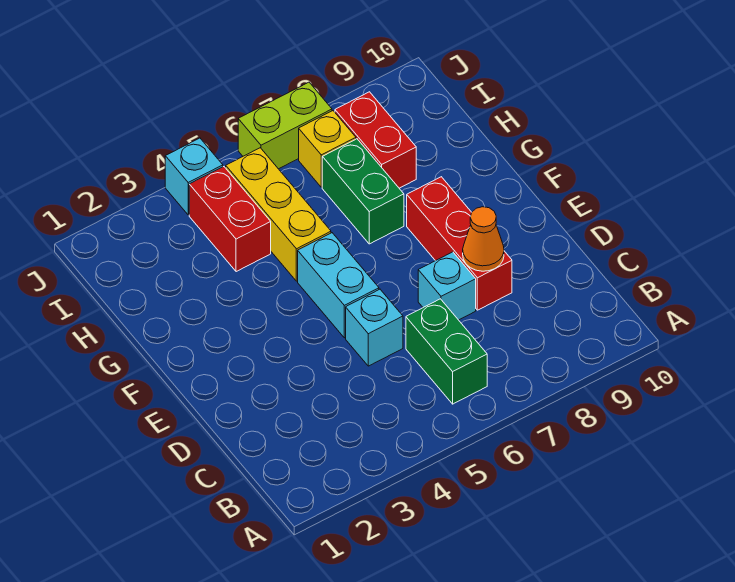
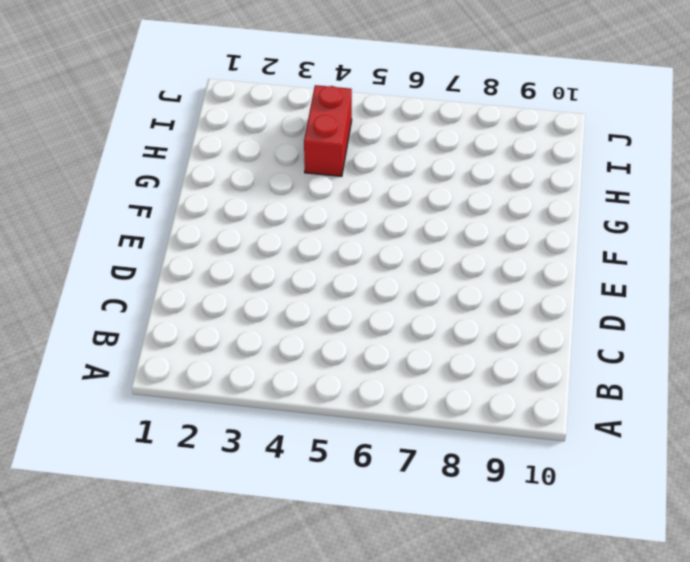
none -> green 1x2 brick [406,299,487,404]
none -> cyan 1x1 brick [346,289,403,366]
none -> cyan 1x1 brick [418,252,476,320]

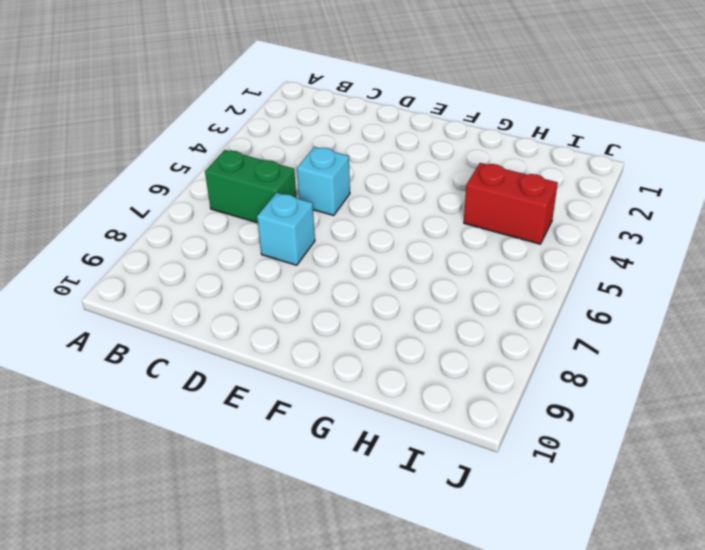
none -> red 1x3 brick [407,177,512,310]
none -> cyan 1x2 brick [298,233,379,338]
none -> yellow 1x3 brick [226,148,331,281]

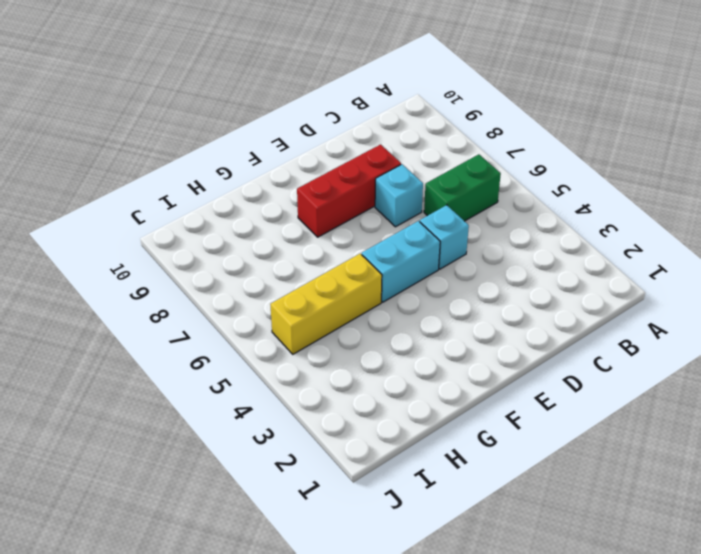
none -> green 1x2 brick [322,139,404,244]
none -> red 1x2 brick [189,167,271,272]
none -> red 1x2 brick [335,92,416,188]

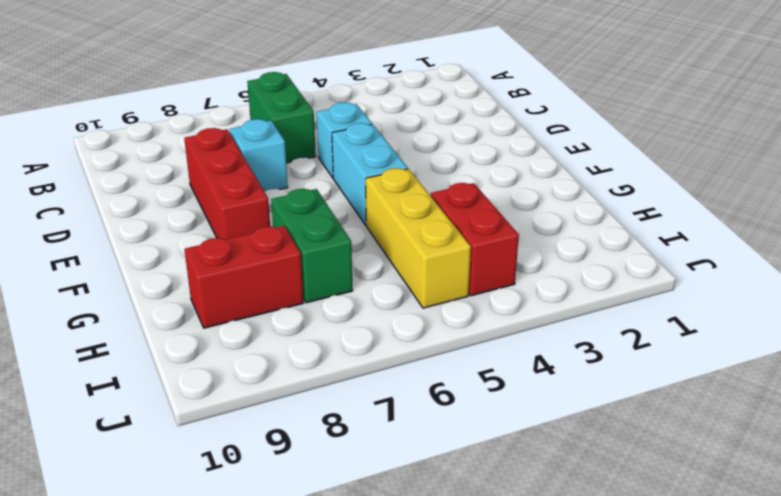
red 1x2 brick [184,226,303,328] -> red 1x2 brick turned to [335,92,416,188]
none -> yellow 1x1 brick [299,111,356,187]
none -> cyan 1x1 brick [165,138,223,215]
none -> lime 1x2 brick [238,82,332,169]

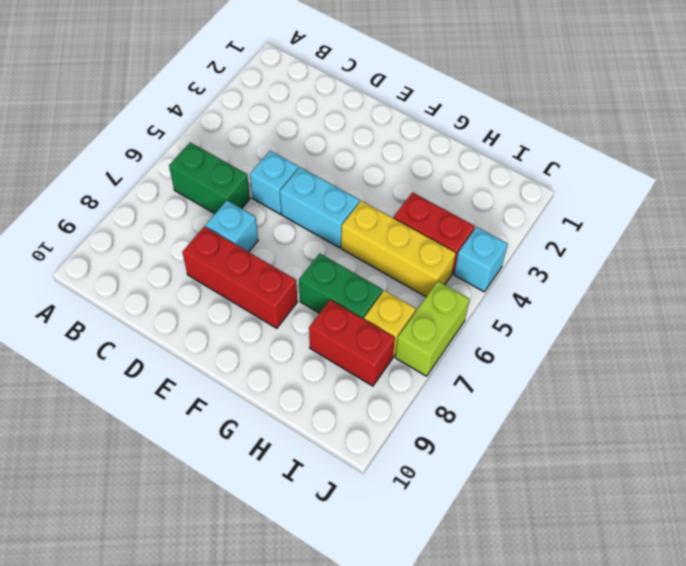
none -> orange 1x1 cone [463,207,504,271]

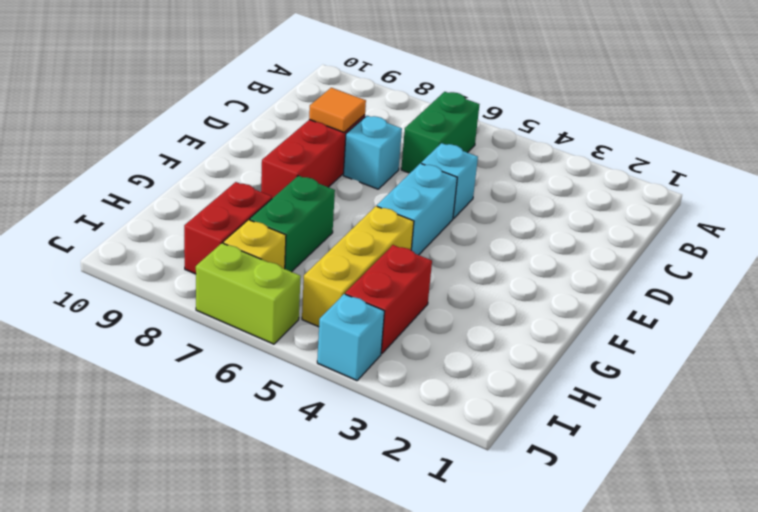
orange 1x1 tile [309,88,366,132] -> orange 1x1 cone [463,207,504,271]

